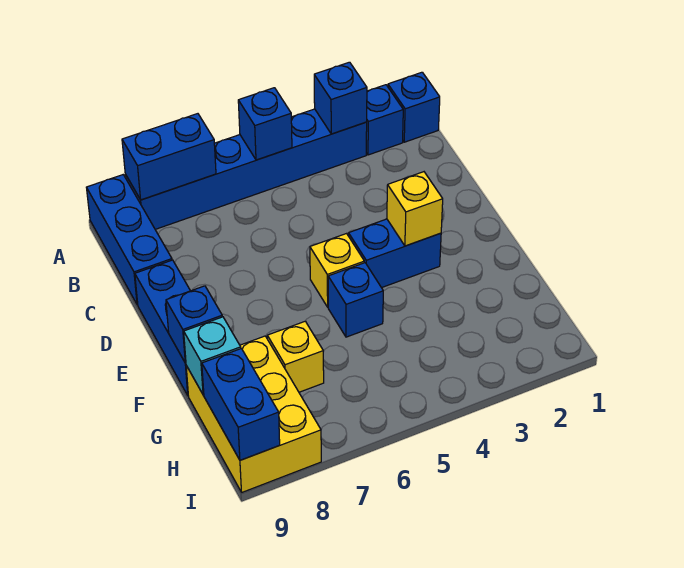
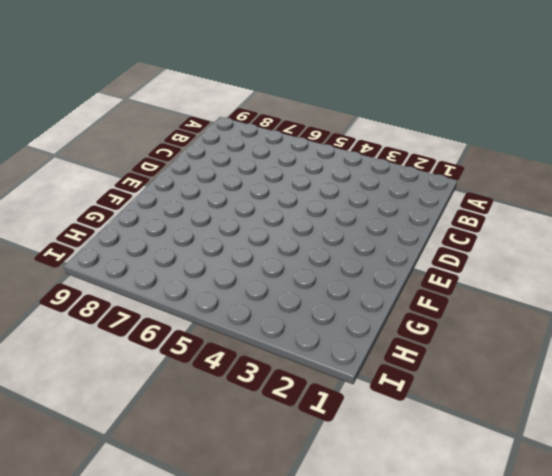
none -> blue 1x1 brick [388,72,440,142]
none -> blue 1x1 brick [366,85,403,155]
none -> blue 1x6 brick [125,109,367,229]

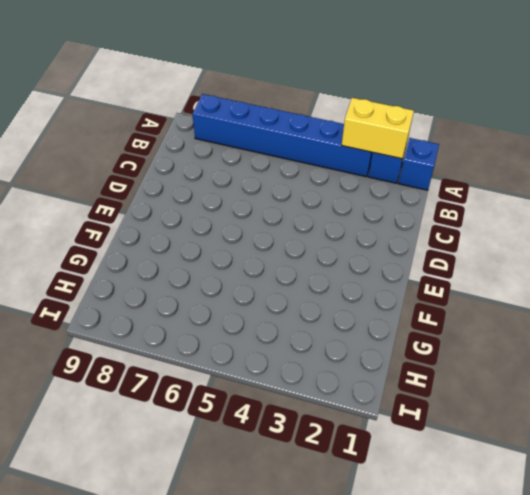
yellow 1x2 brick [342,98,414,159] -> blue 1x1 brick [314,62,367,134]
none -> blue 1x3 brick [86,175,172,305]
none -> blue 1x3 brick [135,260,190,395]
none -> blue 1x2 brick [349,219,441,288]

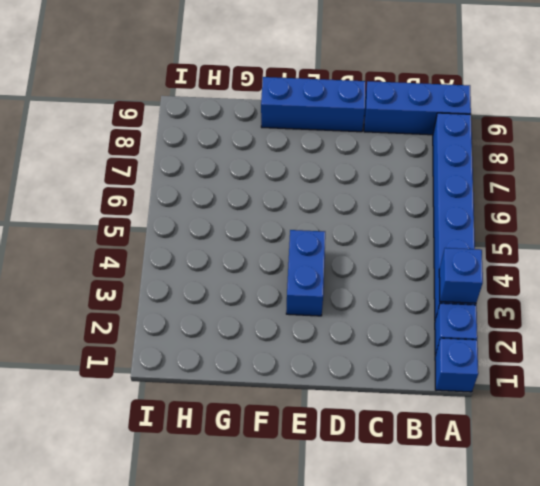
none -> yellow 1x1 brick [310,233,364,307]
none -> blue 1x1 brick [328,263,383,337]
none -> yellow 1x1 brick [267,321,324,392]

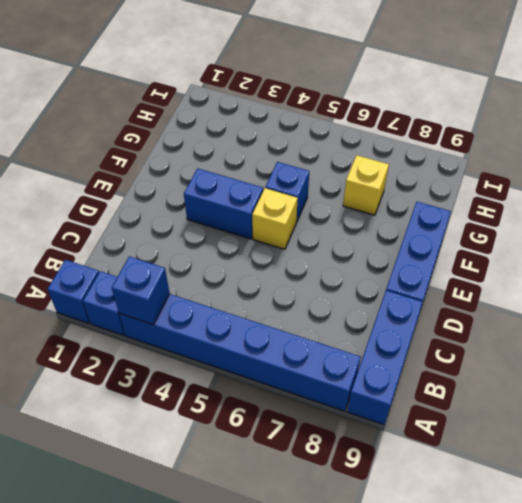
none -> yellow 2x3 brick [186,336,321,492]
none -> blue 1x1 brick [238,88,292,160]
none -> blue 1x2 brick [122,114,216,200]

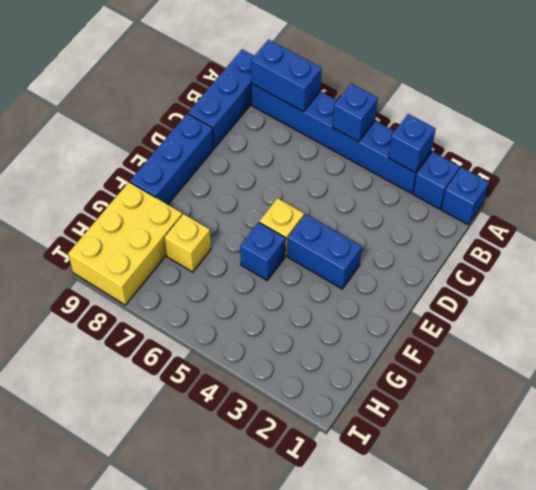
none -> yellow 1x1 brick [387,172,443,246]
none -> blue 1x1 brick [166,286,222,363]
none -> cyan 1x1 brick [184,317,241,395]

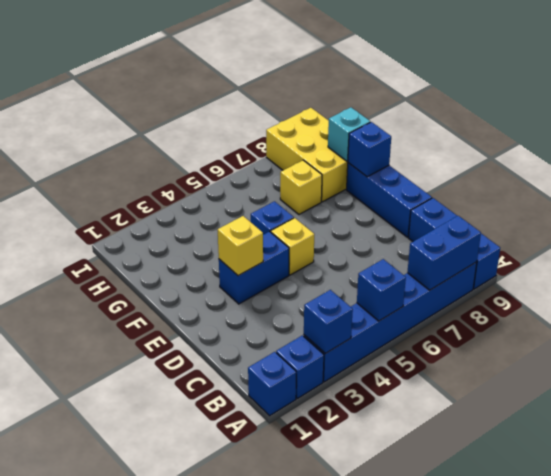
none -> blue 1x2 brick [202,349,280,460]

